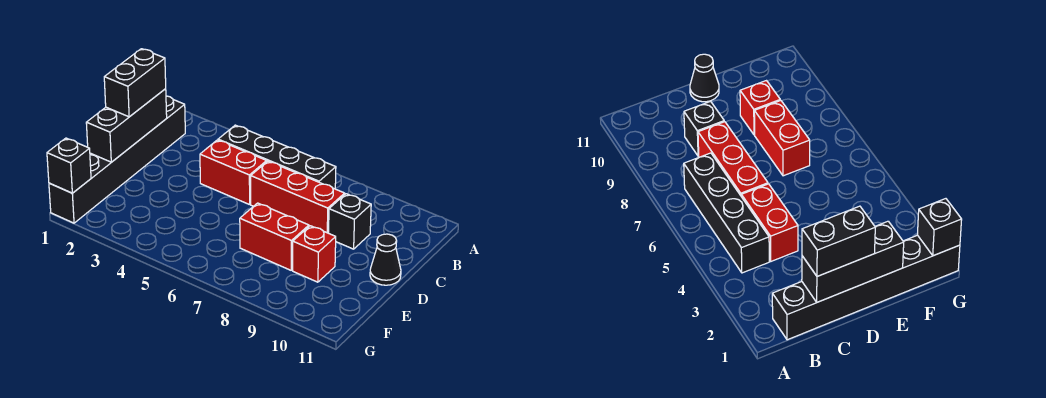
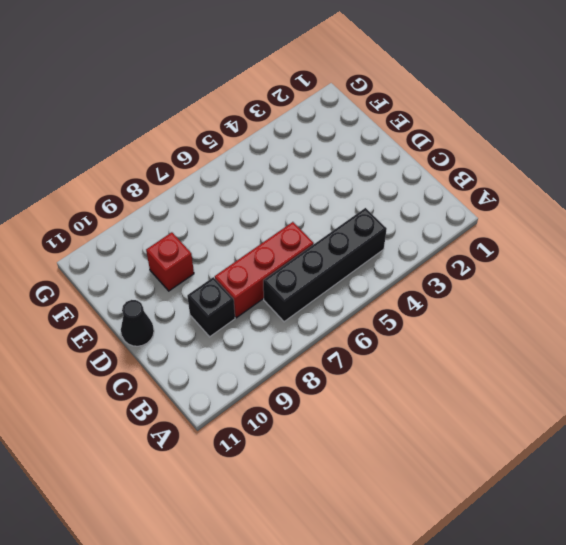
none -> black 1x6 brick [49,96,185,223]
none -> red 1x2 brick [200,140,267,205]

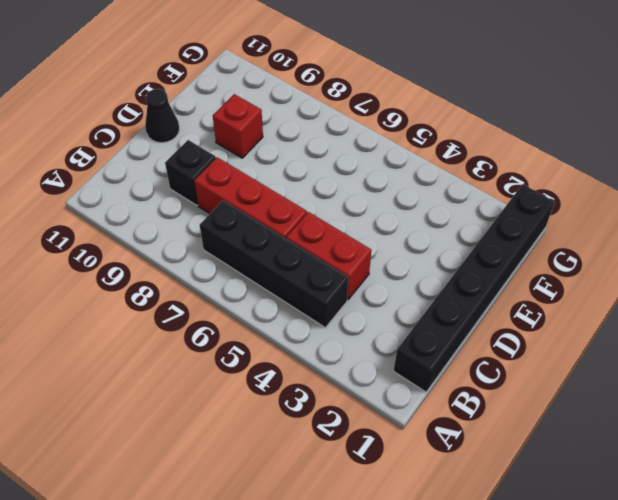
none -> red 1x2 brick [240,203,309,270]
none -> black 1x3 brick [86,89,167,162]

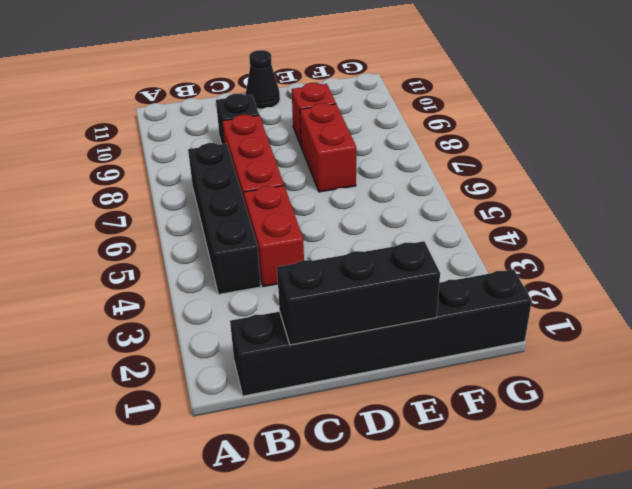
none -> black 1x1 brick [47,138,91,193]
none -> black 1x2 brick [104,49,166,117]

